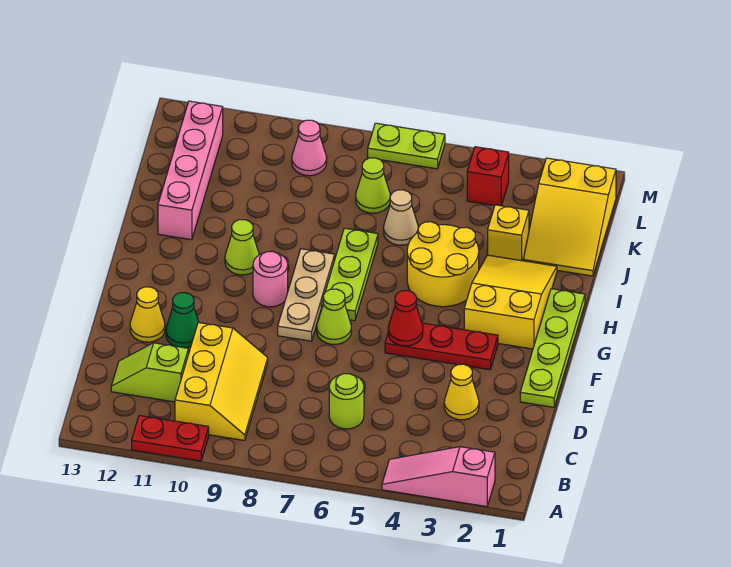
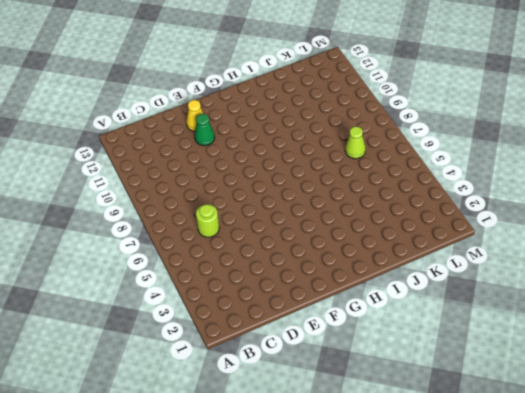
none -> pink 1x3 slope [382,447,495,507]
none -> red 1x2 plate [132,415,209,461]
none -> yellow 2x3 slope [175,322,268,441]

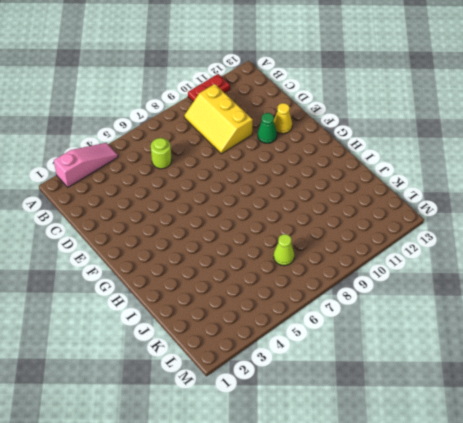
none -> lime 1x2 slope [111,343,188,402]
none -> yellow 1x1 cone [444,364,479,420]
none -> lime 1x4 plate [520,289,585,407]

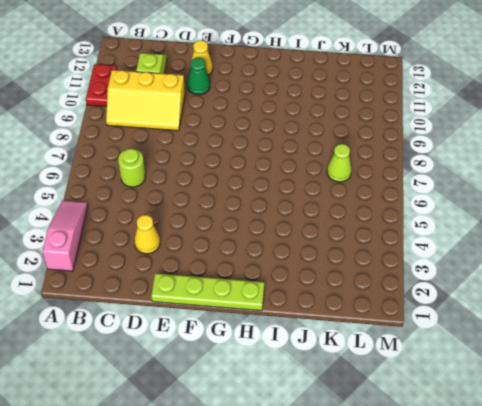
none -> red 1x3 plate [385,323,498,370]
none -> lime 1x1 cone [317,289,351,344]
none -> tan 1x3 plate [278,249,335,341]

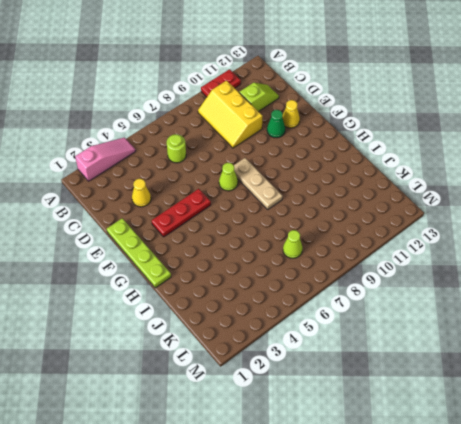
none -> yellow 2x3 slope [464,255,557,349]
none -> lime 1x3 plate [321,228,378,321]
none -> pink 1x1 round brick [253,251,288,307]

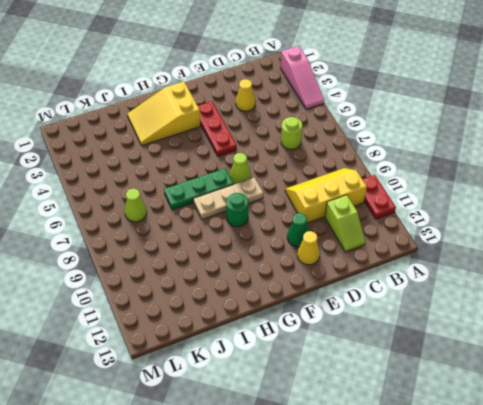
green 1x3 plate [164,169,234,210] -> lime 1x3 plate [321,228,378,321]
green 1x1 round brick [226,193,248,227] -> pink 1x1 round brick [253,251,288,307]
none -> lime 1x4 plate [520,289,585,407]
none -> yellow 2x2 round brick [407,222,479,307]
none -> lime 1x1 cone [225,220,259,275]

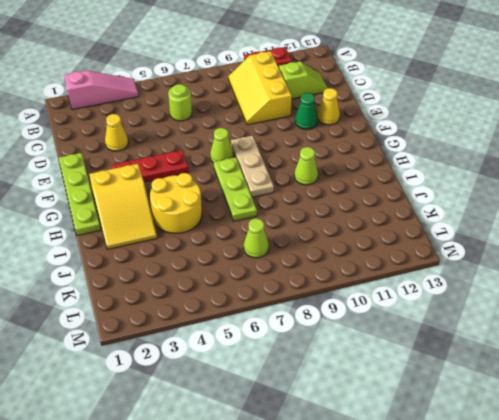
none -> pink 1x1 round brick [253,251,288,307]
none -> pink 1x4 brick [158,101,223,240]
none -> yellow 2x3 slope [523,158,616,276]

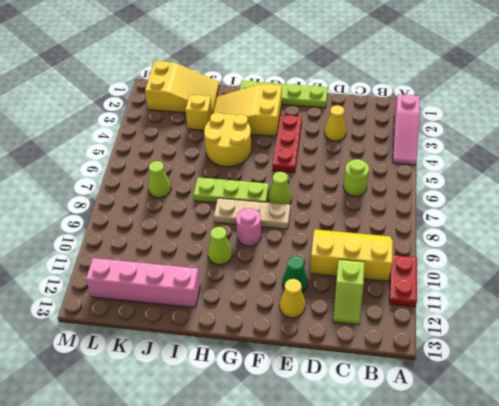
none -> tan 1x1 cone [384,190,418,245]
none -> red 1x1 brick [467,147,509,206]
none -> pink 1x1 cone [292,120,327,176]

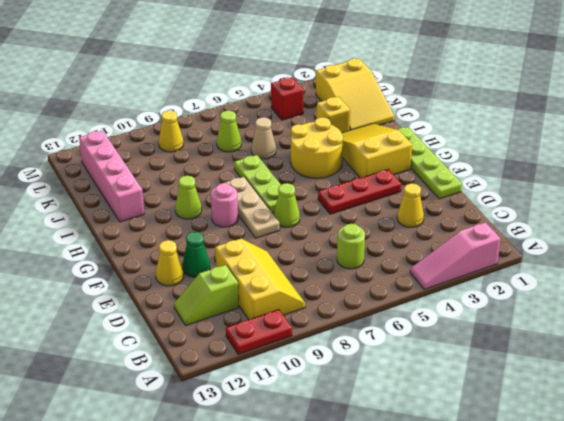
yellow 1x1 cone [159,111,183,152] -> pink 1x1 cone [292,120,327,176]
none -> lime 1x2 plate [368,123,445,169]
none -> red 1x1 cone [388,291,423,346]

